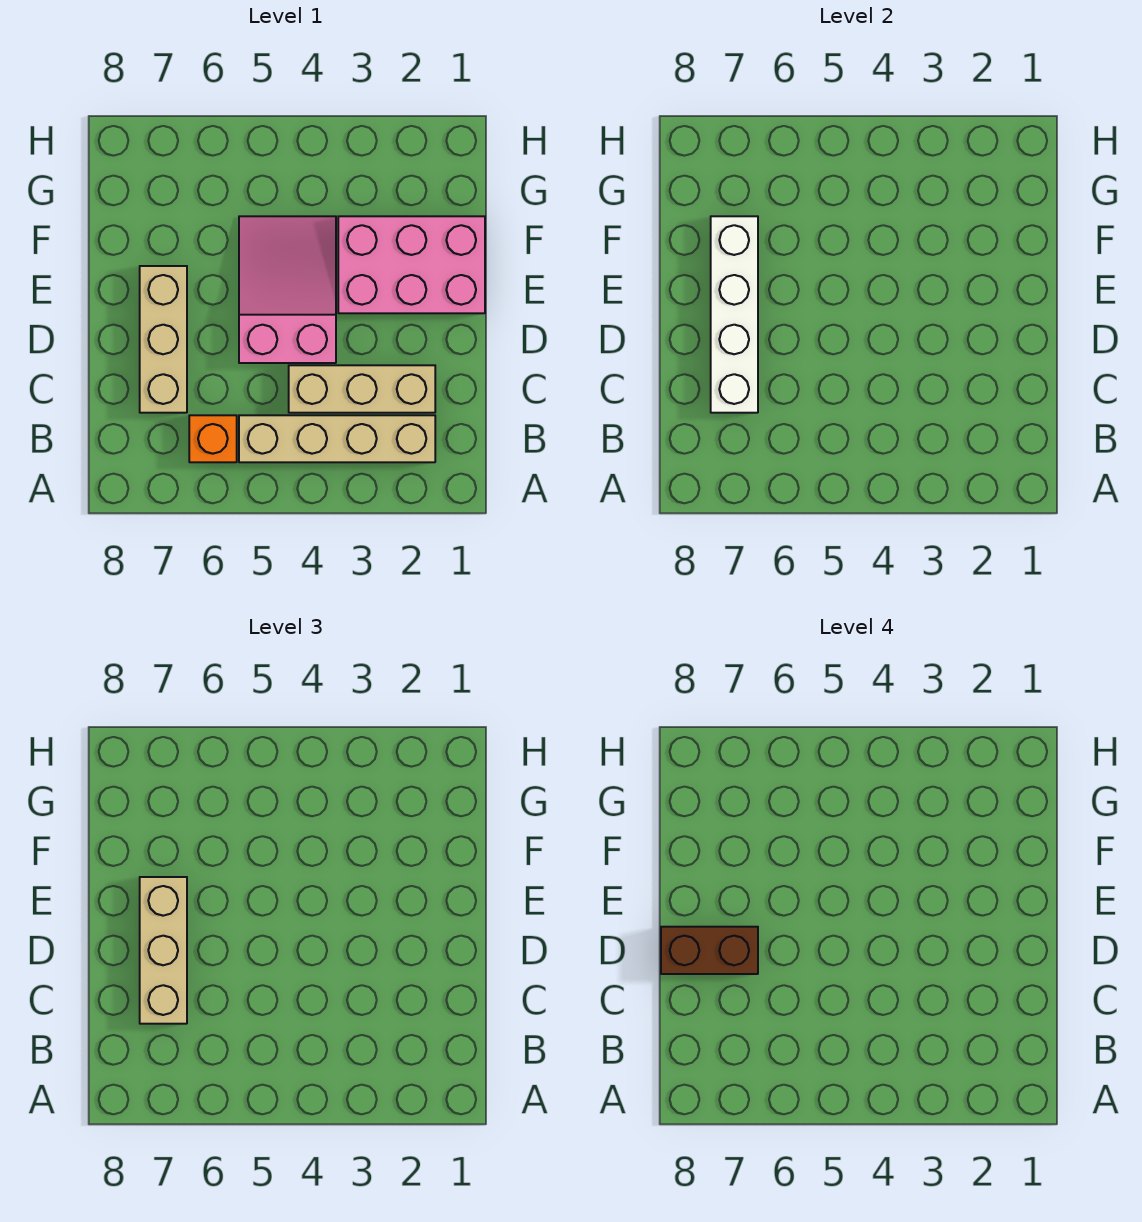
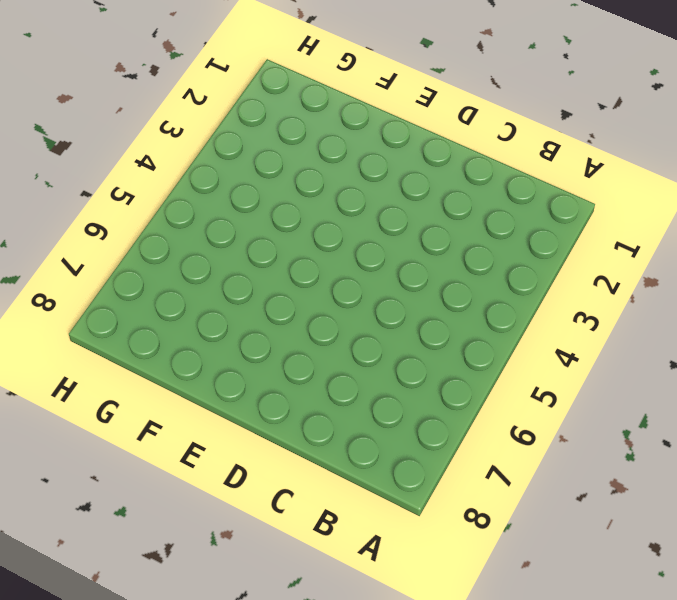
none -> tan 1x4 brick [239,415,435,462]
none -> orange 1x1 brick [189,415,237,462]

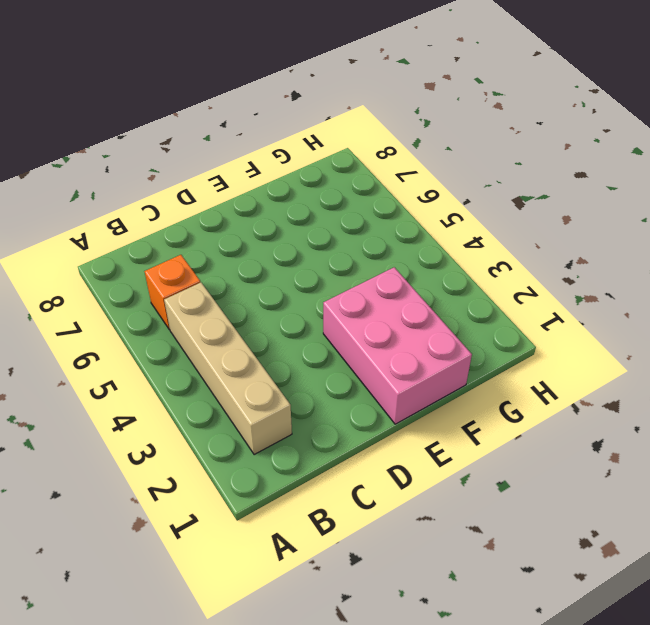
none -> tan 1x3 brick [289,365,435,413]
none -> tan 1x3 brick [140,266,187,413]

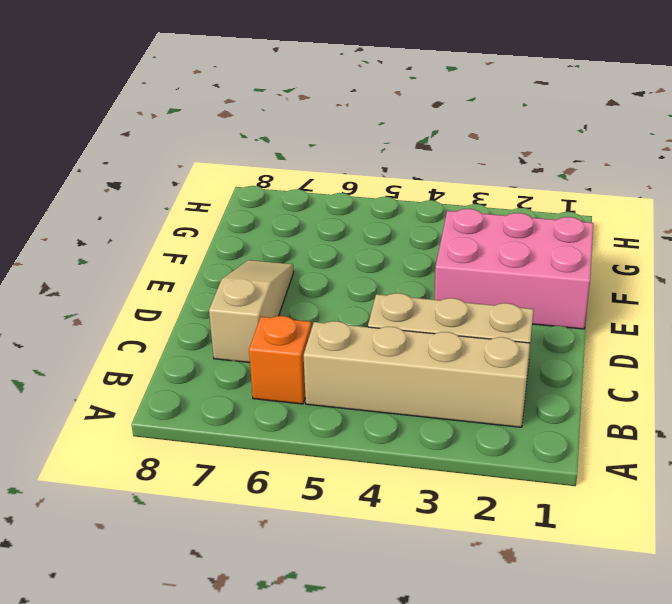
tan 1x3 slope [209,260,294,363] -> tan 1x3 brick [140,266,187,413]
none -> pink 2x3 slope [239,216,336,363]
none -> white 1x4 brick [711,216,758,413]

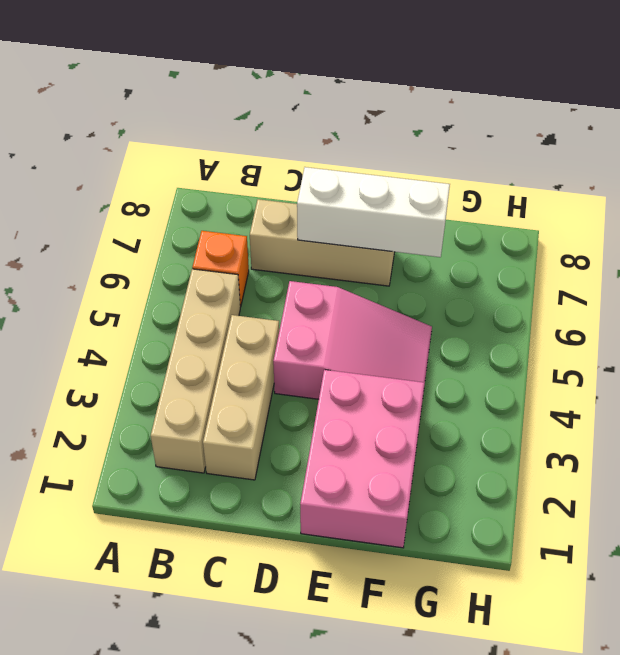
white 1x3 brick [297,167,450,257] -> white 1x4 brick [711,216,758,413]
none -> tan 1x3 brick [140,877,187,1024]
none -> brown 1x2 brick [661,927,758,974]

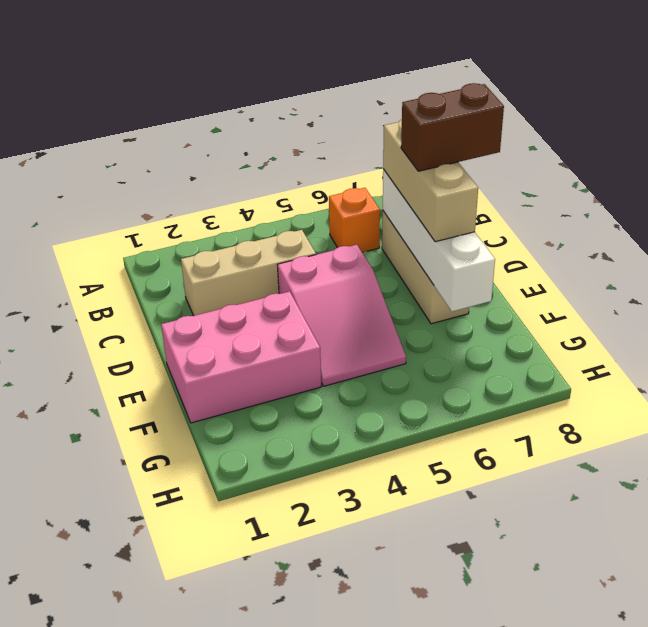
none -> tan 1x4 brick [239,415,435,462]

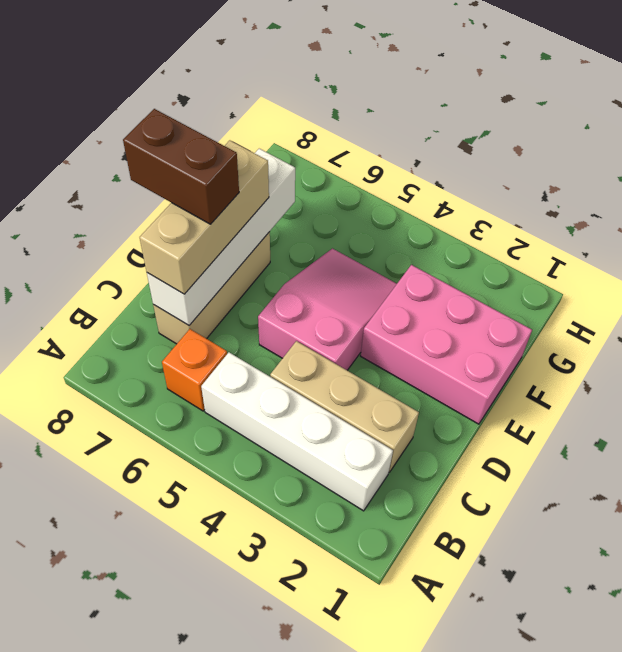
white 1x4 brick [201,352,393,511] -> tan 1x4 brick [239,415,435,462]

